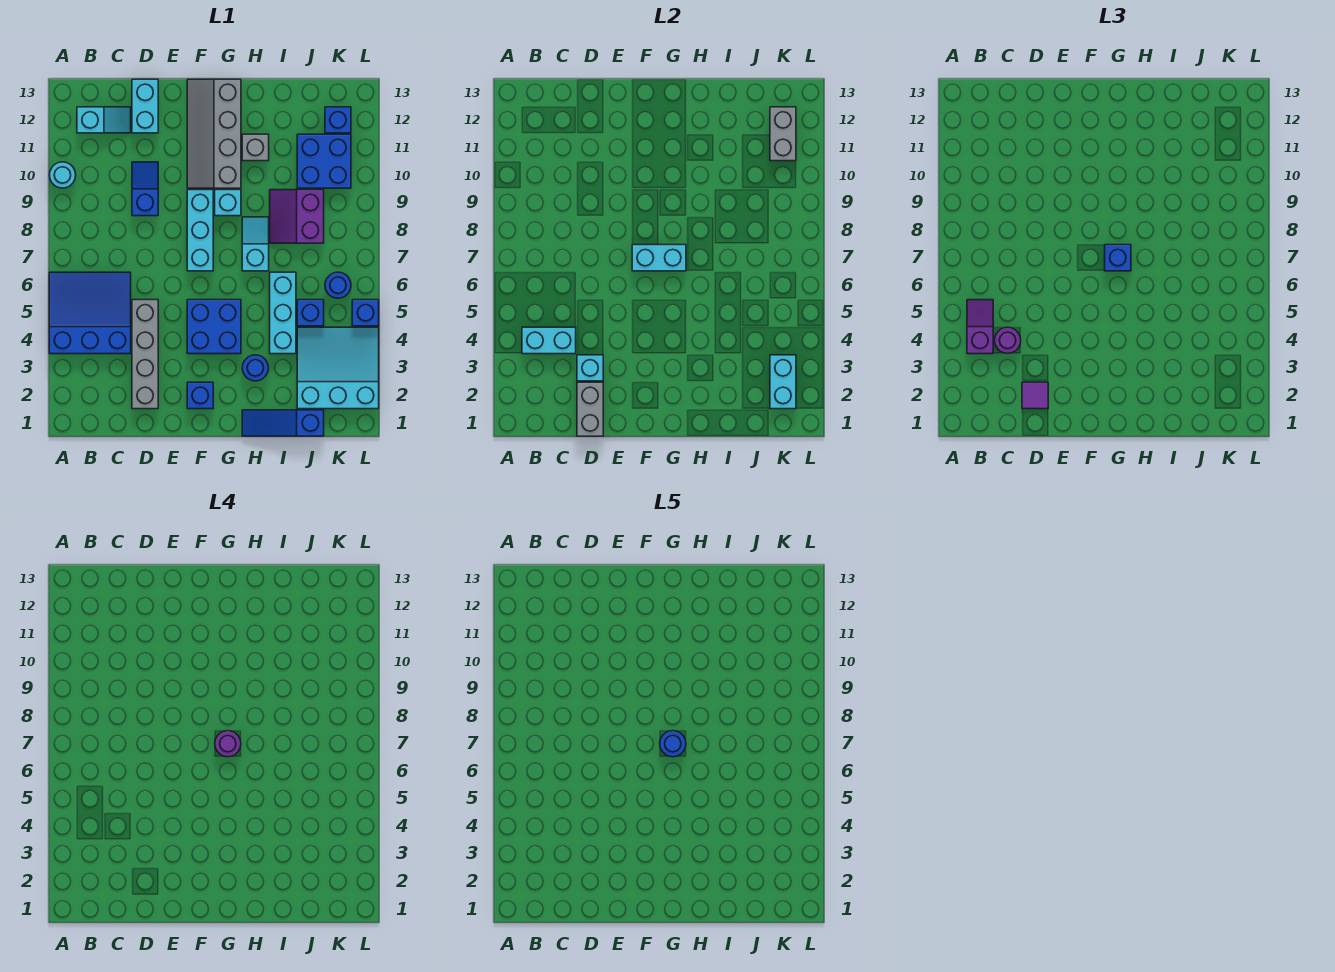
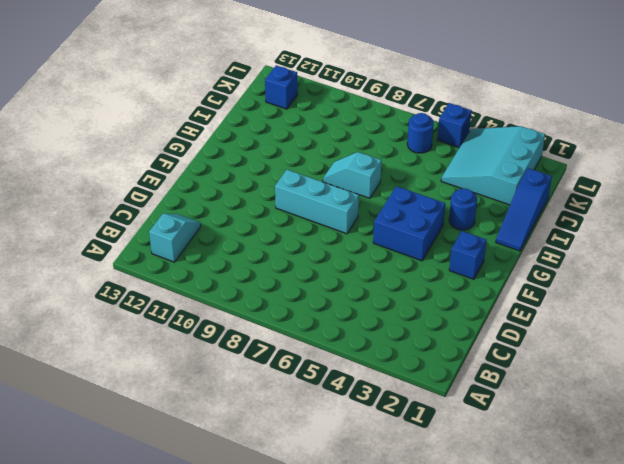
none -> blue 3x3 slope [49,272,131,354]
none -> cyan 1x1 round brick [49,162,76,188]
none -> grey 1x4 brick [132,300,158,409]
none -> blue 1x2 slope [132,162,158,216]

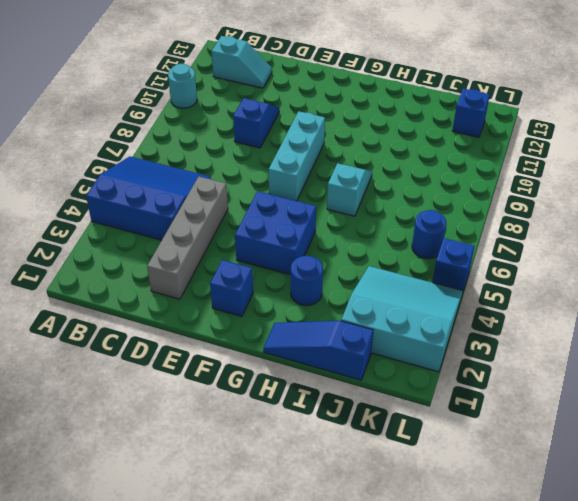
none -> cyan 1x2 brick [132,79,158,133]
none -> grey 2x4 slope [187,79,241,188]
none -> cyan 1x1 brick [215,190,241,216]
none -> grey 1x1 brick [242,134,269,161]

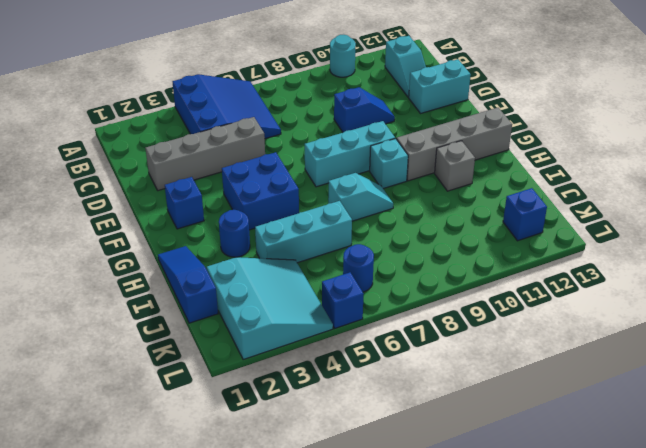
none -> purple 2x2 slope [270,190,324,243]
none -> blue 1x1 brick [297,300,324,326]
none -> blue 2x2 brick [297,134,351,188]
none -> cyan 1x2 brick [522,327,576,354]

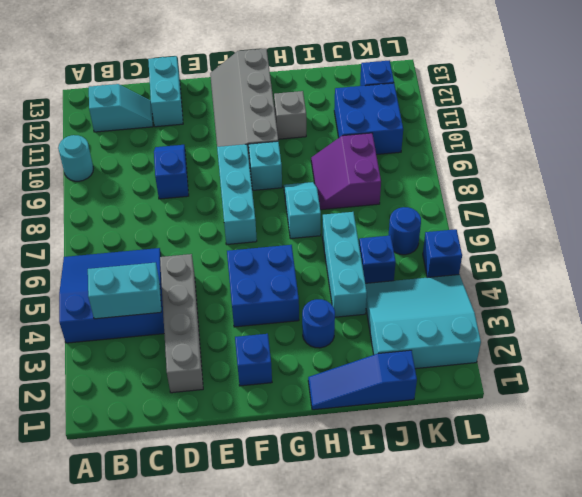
none -> grey 1x2 brick [577,382,603,436]
none -> cyan 1x1 brick [577,355,603,381]
none -> cyan 1x2 brick [632,245,686,271]
none -> cyan 1x2 brick [770,355,796,409]

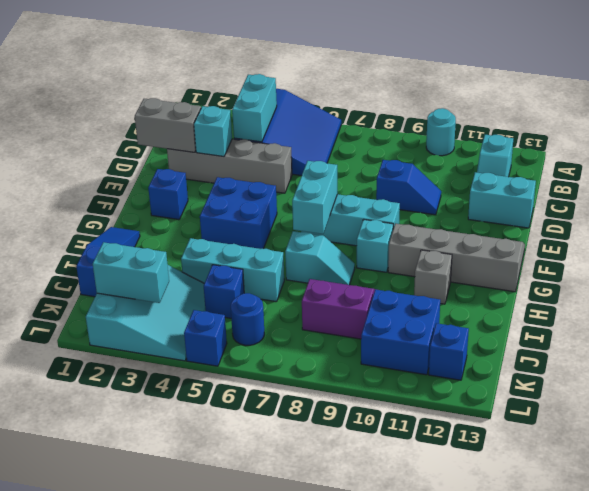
none -> blue 1x1 round brick [242,355,268,381]
none -> grey 1x2 brick [770,107,796,161]
none -> purple 1x2 slope [967,300,993,354]
none -> purple 1x1 round brick [995,327,1021,353]

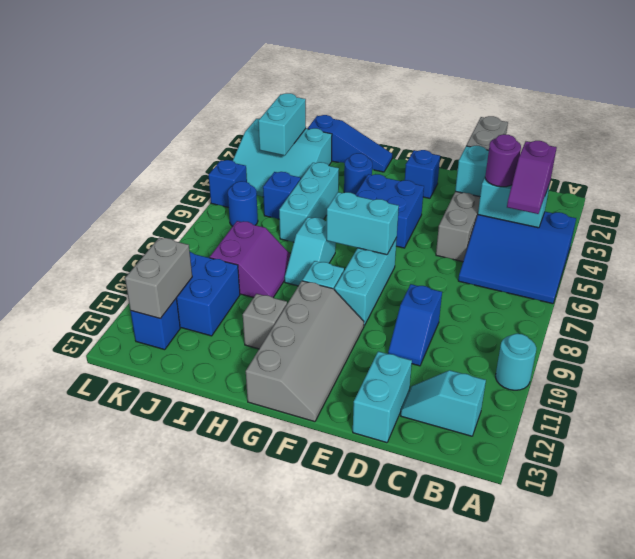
none -> purple 1x1 tile [1022,382,1048,409]
none -> blue 1x1 brick [1105,245,1131,271]
none -> purple 1x1 round brick [215,731,241,757]
none -> blue 1x1 round brick [660,731,686,757]

